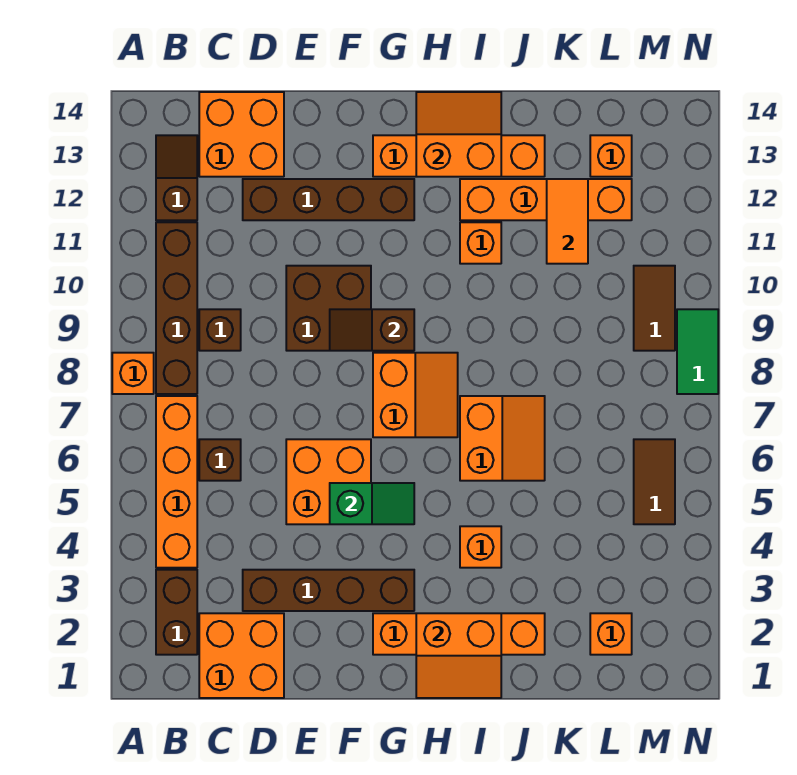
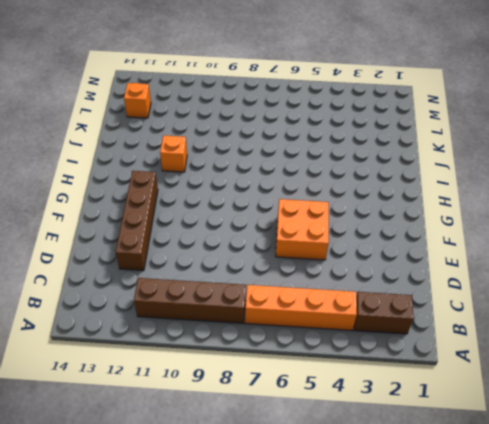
none -> orange 1x1 brick [112,353,154,394]
none -> brown 1x2 slope [156,135,197,220]
none -> orange 2x2 brick [199,613,284,698]
none -> brown 1x1 brick [199,439,241,481]

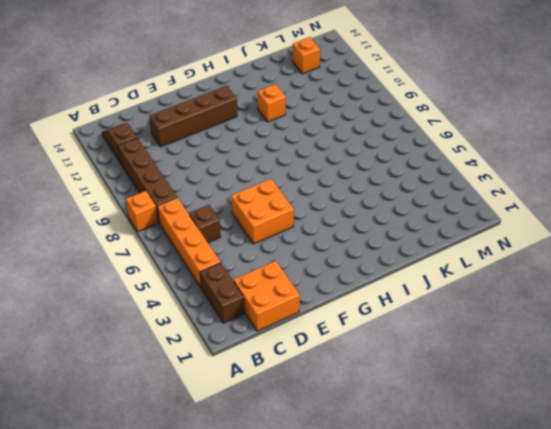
none -> brown 1x1 brick [199,309,241,351]
none -> orange 2x2 brick [199,92,284,177]
none -> brown 1x4 brick [243,570,414,611]
none -> brown 2x2 brick [286,266,371,351]

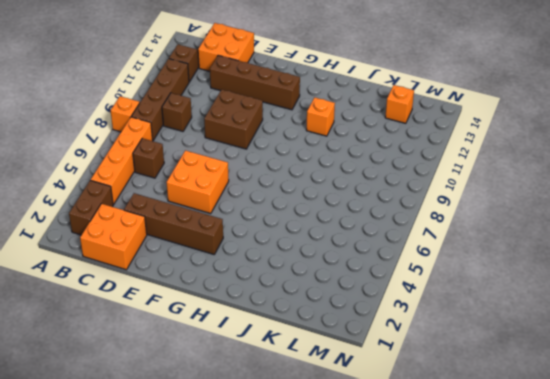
none -> orange 1x4 brick [373,613,545,655]
none -> orange 2x2 slope [373,353,458,437]
none -> orange 1x4 brick [373,135,545,177]
none -> orange 1x1 brick [460,526,501,568]

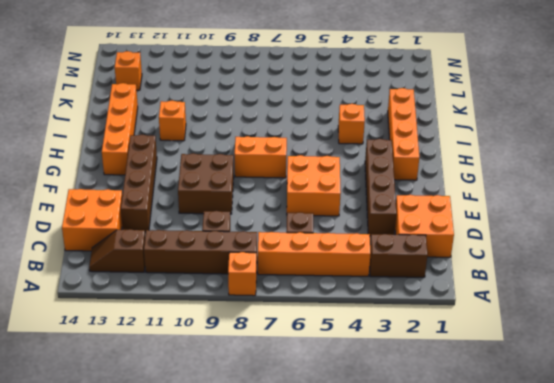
none -> orange 2x2 slope [460,396,545,481]
none -> orange 1x4 brick [460,179,632,220]
none -> orange 1x1 brick [590,613,632,655]
none -> brown 1x2 tile [634,439,675,524]

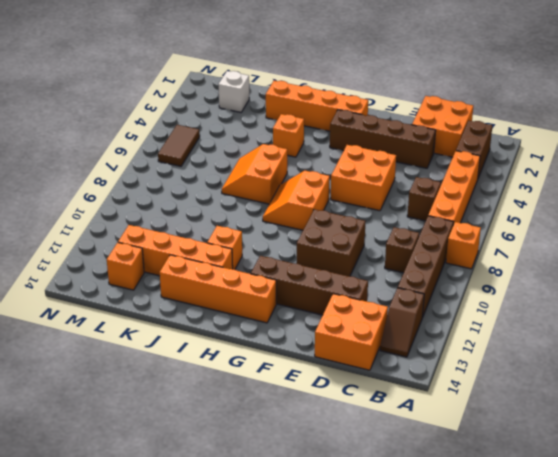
white 1x1 brick [219,71,249,112] -> orange 1x1 brick [590,613,632,655]
none -> brown 1x2 tile [634,266,675,351]
none -> green 1x2 tile [677,309,718,394]
none -> green 1x2 slope [330,483,414,524]
none -> brown 1x2 slope [330,309,414,351]

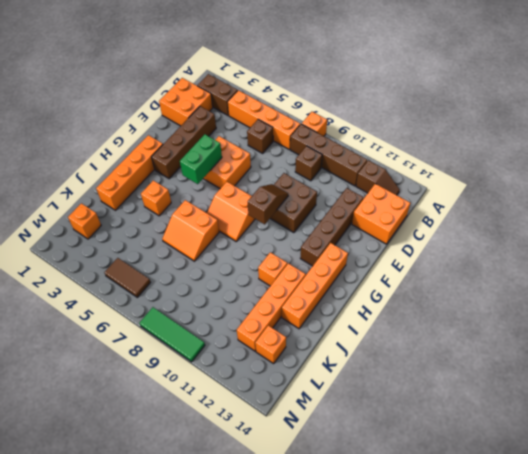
green 1x2 brick [180,134,222,184] -> green 1x2 slope [330,483,414,524]
green 1x3 tile [139,307,205,362] -> green 1x2 tile [677,309,718,394]
none -> brown 1x2 tile [634,266,675,351]
none -> orange 2x2 slope [416,613,501,698]
none -> orange 2x2 slope [416,92,501,177]
none -> orange 1x2 tile [547,179,588,264]

